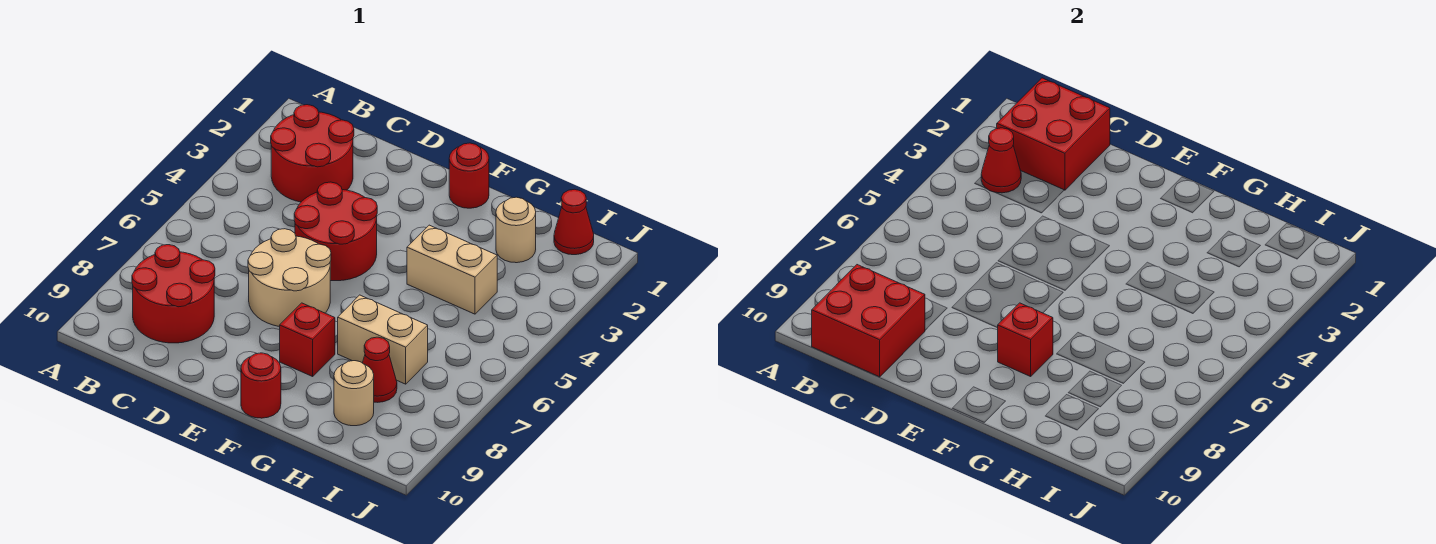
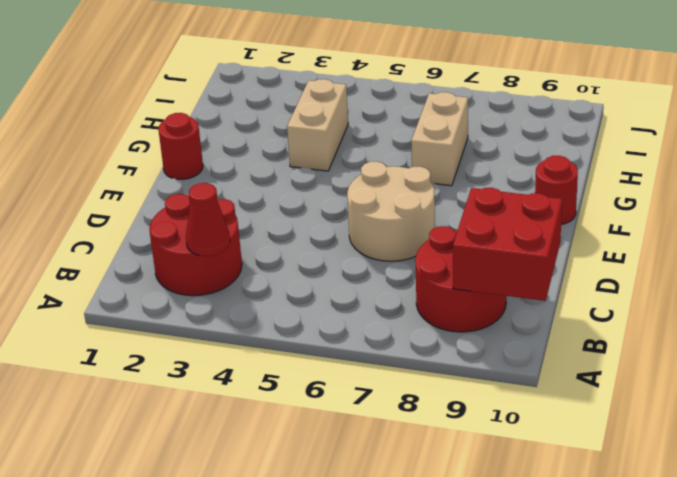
none -> red 2x2 round brick [294,182,377,281]
none -> red 1x1 brick [280,303,335,376]
none -> tan 1x1 round brick [496,197,536,263]

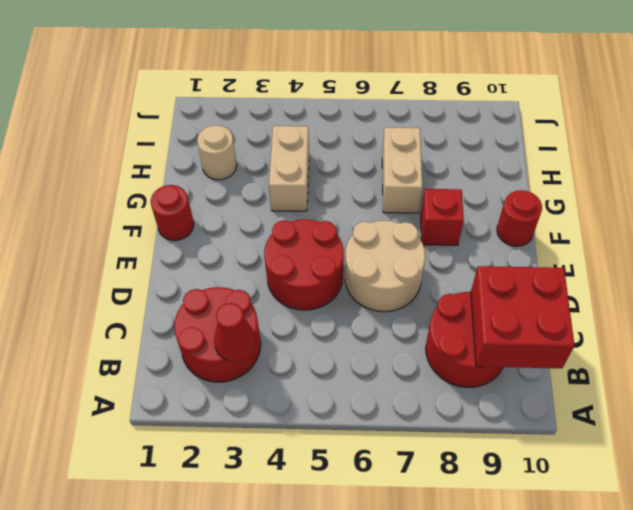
none -> red 1x1 cone [363,337,397,402]
none -> tan 1x1 round brick [334,361,374,426]
none -> red 1x1 cone [554,189,594,255]

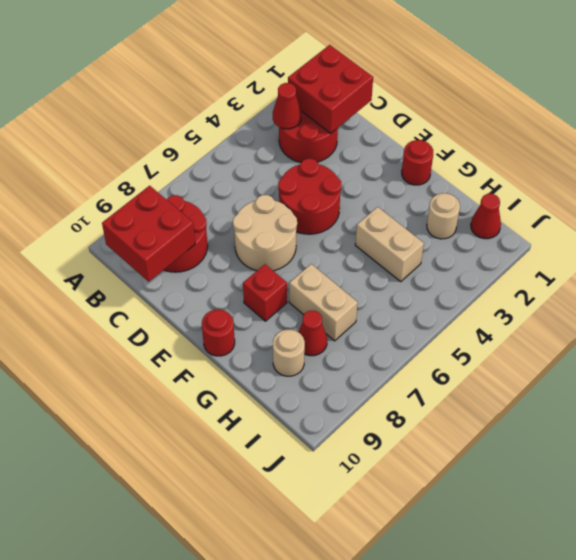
none -> red 1x1 brick [998,303,1053,376]

